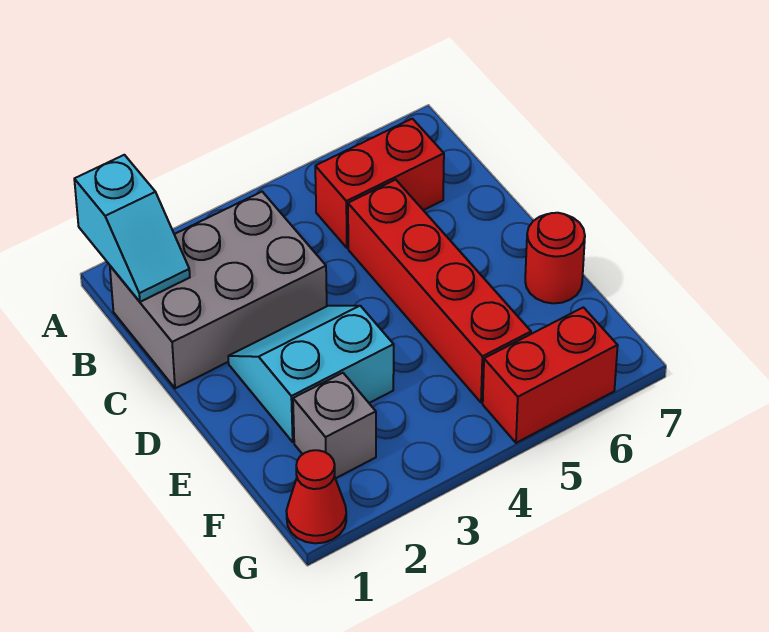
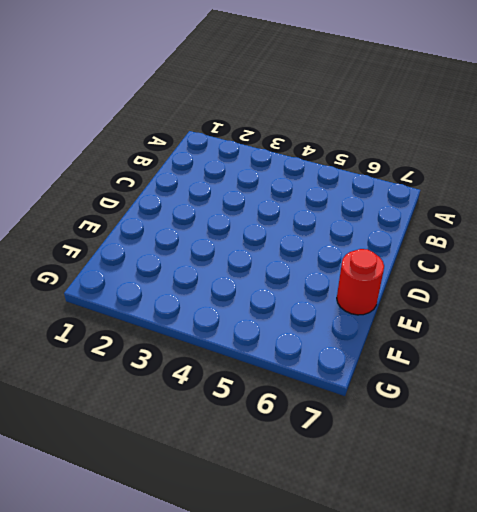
none -> grey 2x3 brick [110,192,327,388]
none -> red 1x2 brick [315,119,444,248]

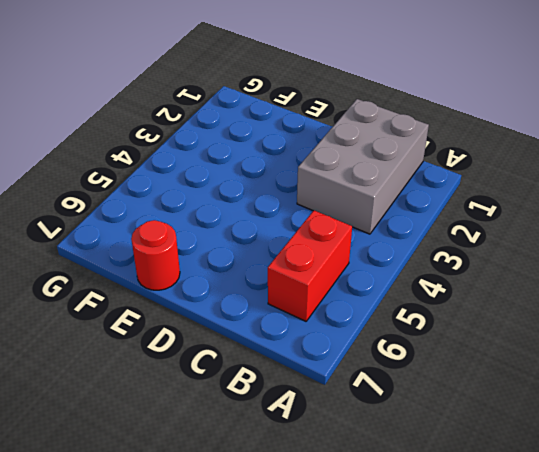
none -> red 1x4 brick [348,180,531,403]
none -> cyan 2x2 slope [228,306,394,442]

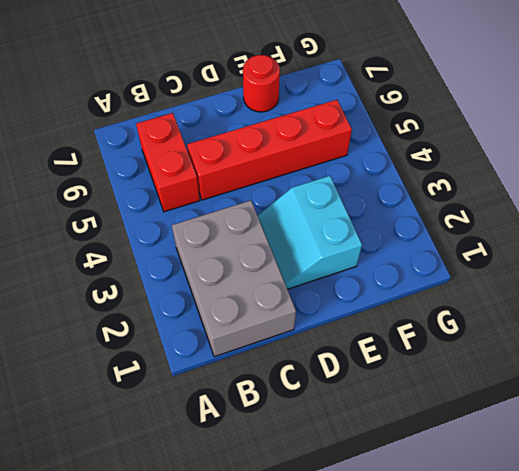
none -> grey 1x1 brick [293,373,376,478]
none -> red 1x1 cone [286,450,346,543]

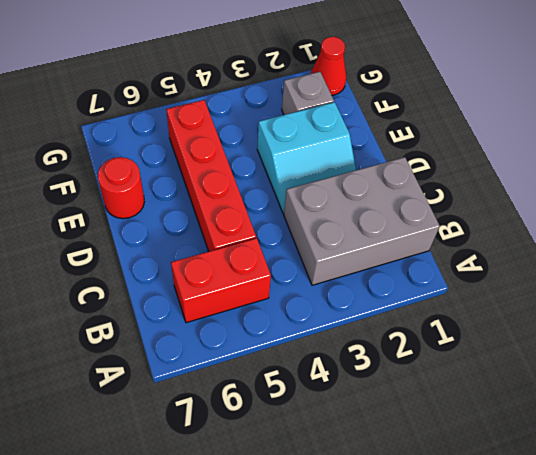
none -> red 1x2 brick [483,307,618,443]
none -> cyan 1x2 slope [74,155,190,302]

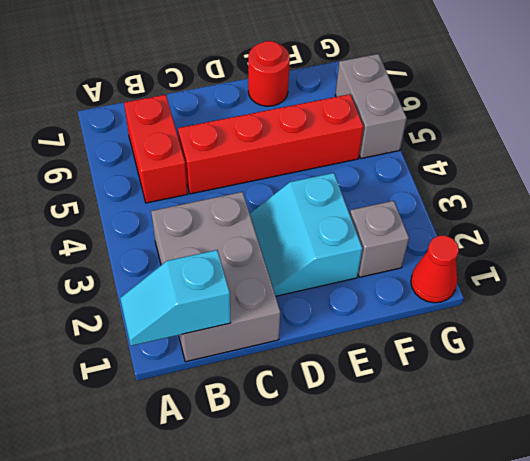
cyan 1x2 slope [120,250,231,346] -> cyan 1x2 slope turned to [74,155,190,302]
grey 1x2 brick [335,54,407,158] -> red 1x2 brick [483,307,618,443]

